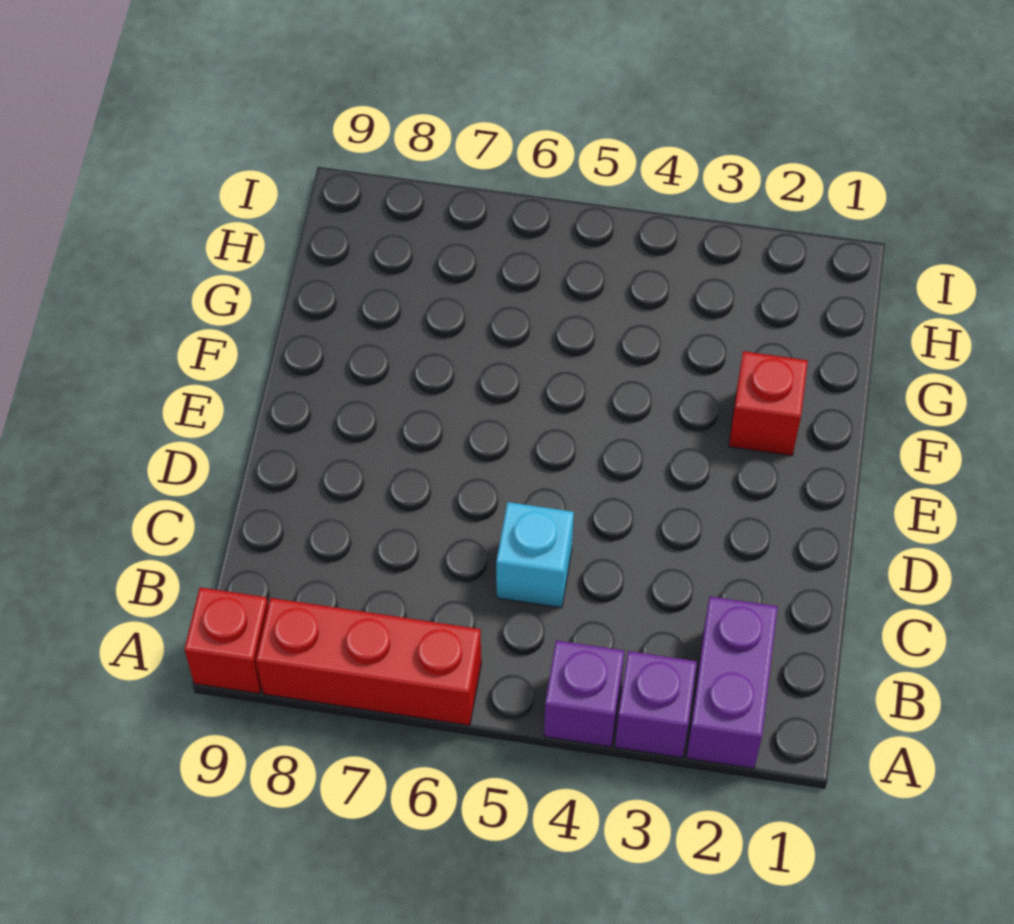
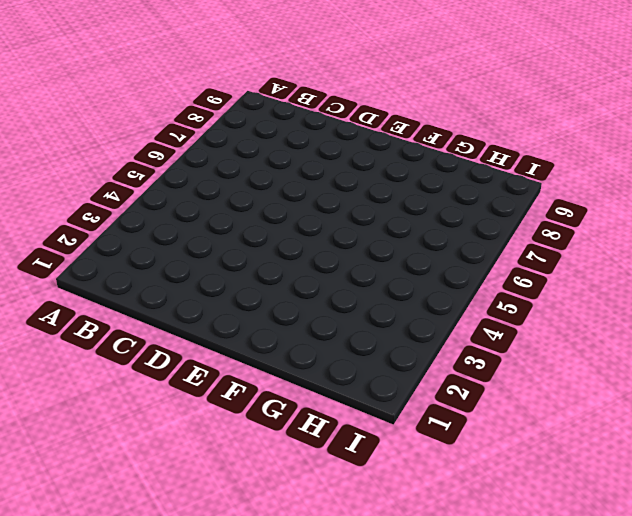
none -> purple 1x2 brick [686,596,778,768]
none -> purple 1x1 brick [615,651,697,758]

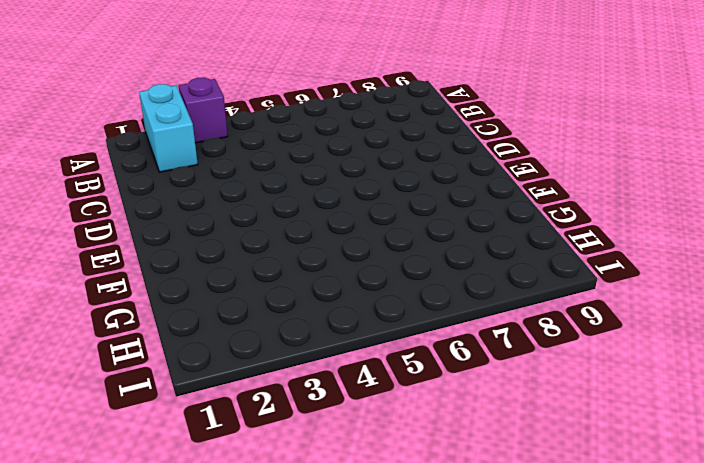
cyan 1x2 brick [139,84,198,172] -> purple 1x2 brick [686,596,778,768]
none -> purple 1x1 brick [544,640,624,747]
none -> red 1x3 brick [256,598,481,725]

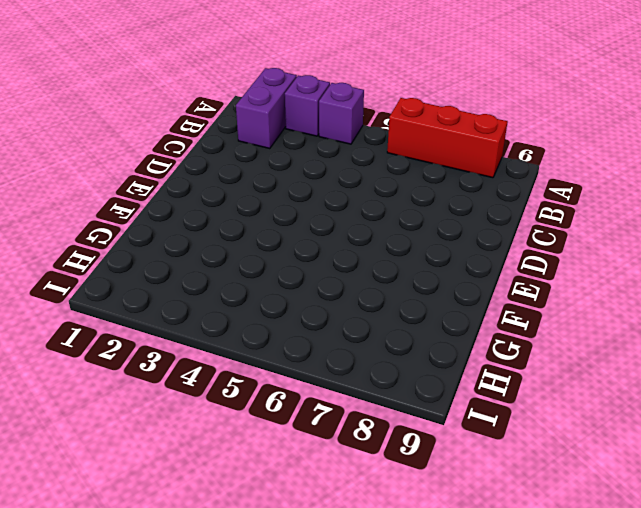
none -> red 1x1 brick [184,587,268,694]
none -> cyan 1x1 brick [496,502,574,608]

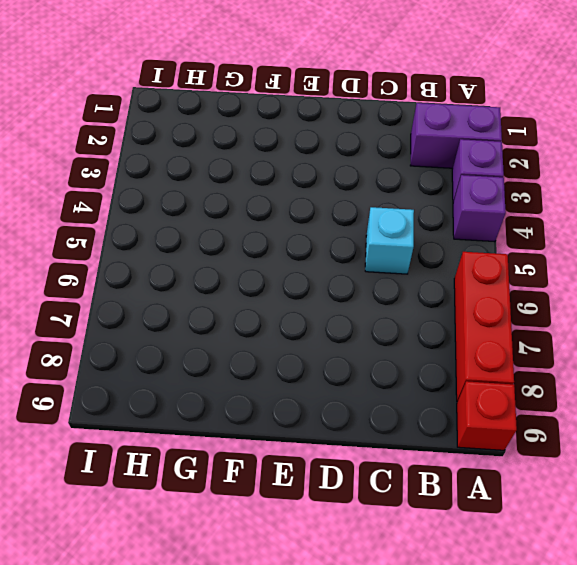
none -> red 1x1 brick [729,351,808,456]

